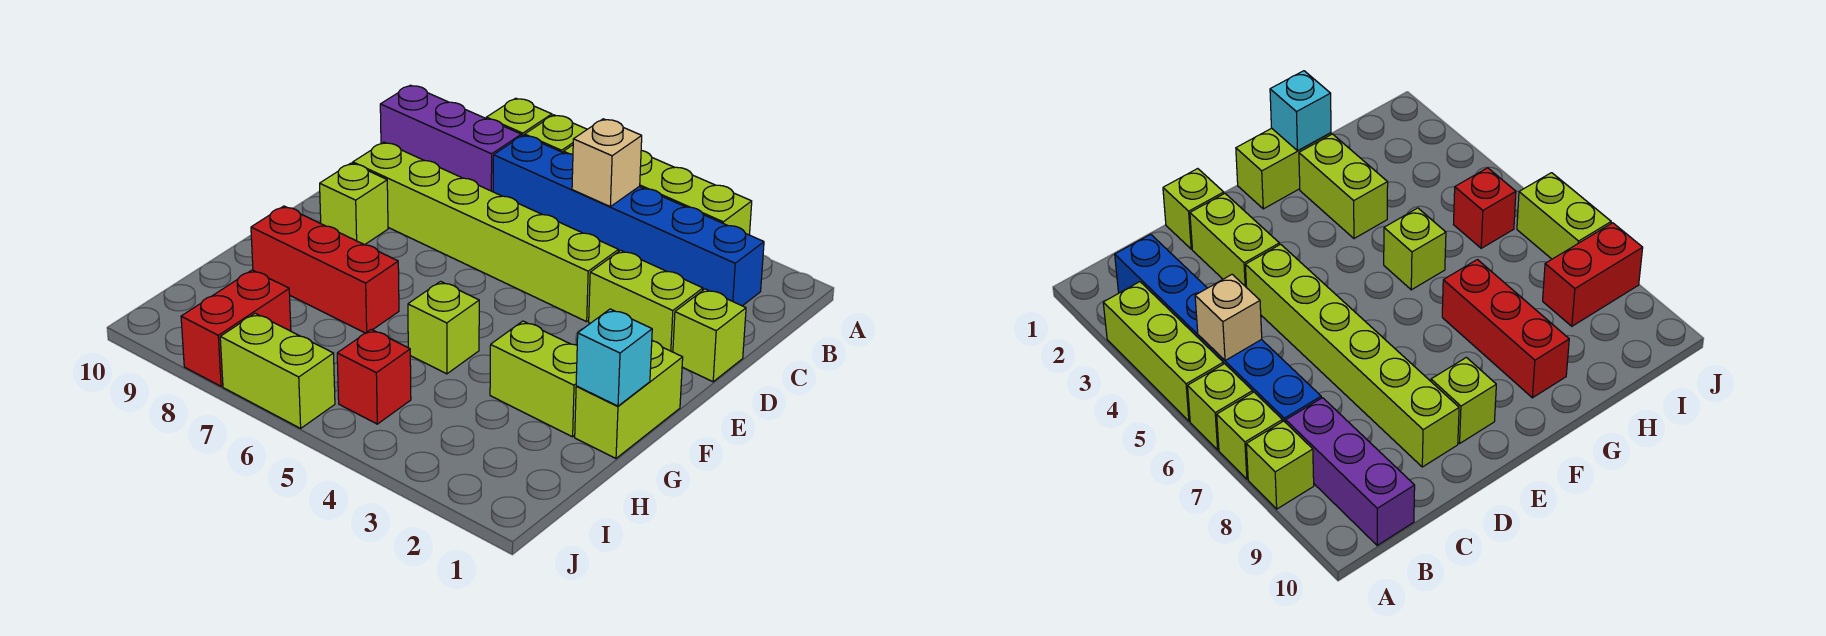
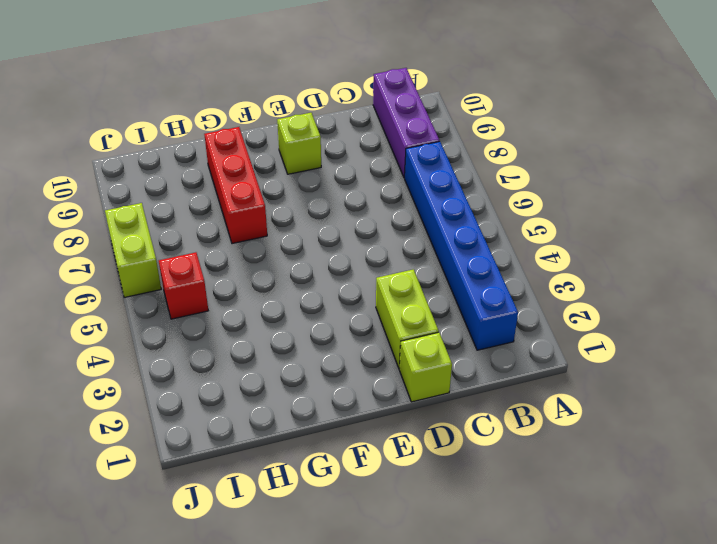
none -> lime 1x3 brick [640,150,752,235]
none -> lime 1x1 brick [1188,364,1253,450]
none -> lime 1x1 brick [525,115,587,152]

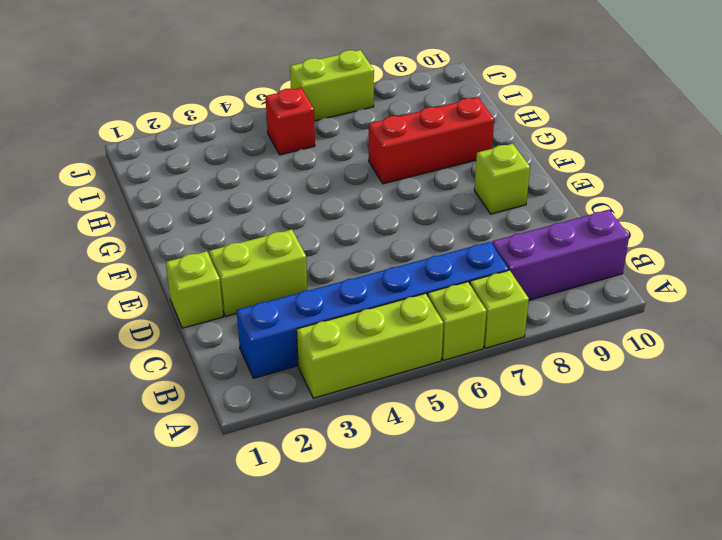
none -> lime 1x1 brick [486,98,552,136]
none -> lime 1x6 brick [353,142,619,322]
none -> lime 1x2 brick [575,341,683,458]

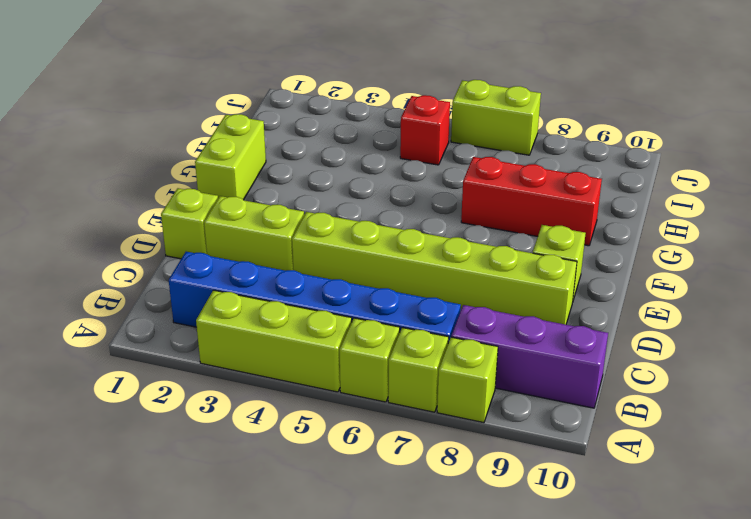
none -> lime 1x2 brick [490,321,577,437]
none -> lime 1x1 brick [408,282,479,374]
none -> red 1x2 brick [181,270,291,386]

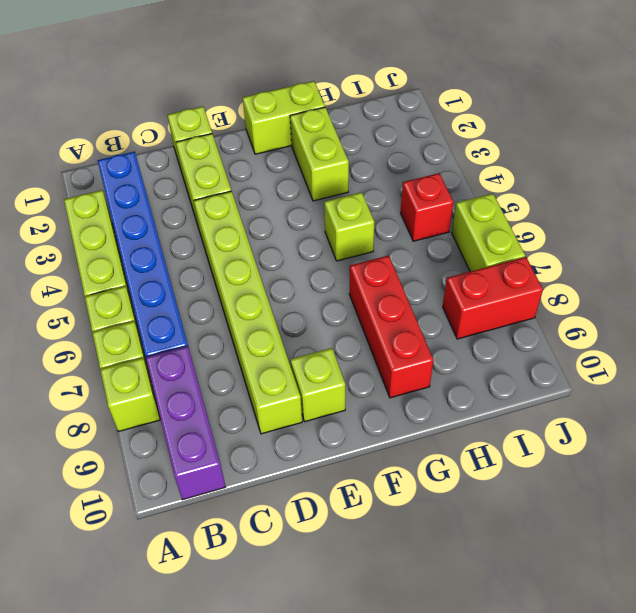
none -> tan 1x1 brick [572,119,642,207]
none -> cyan 1x1 brick [576,309,652,406]

